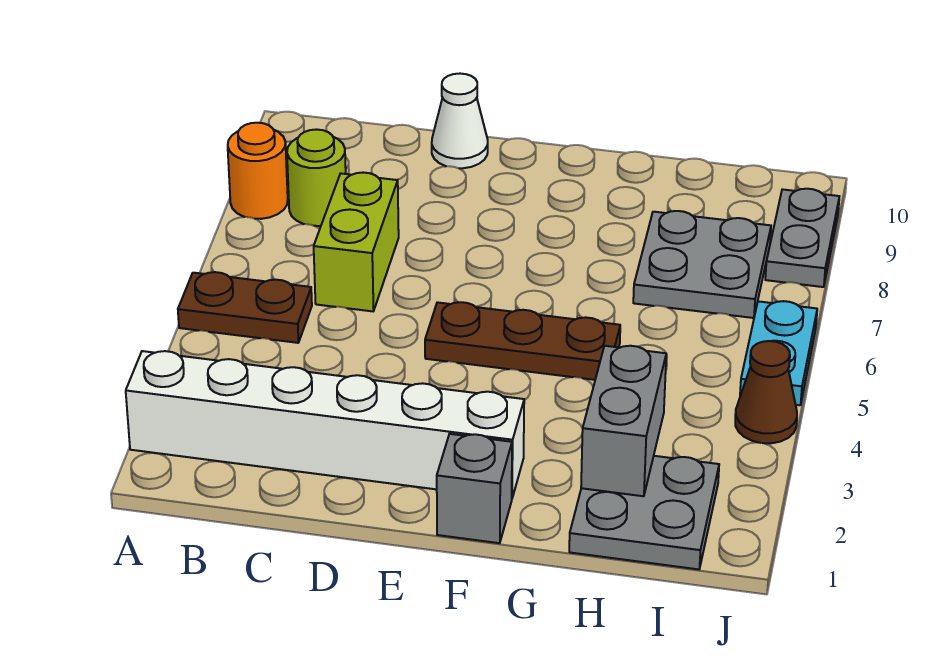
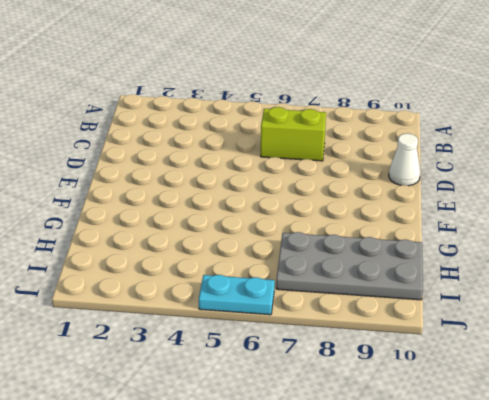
grey 2x4 plate [276,232,423,300] -> grey 2x2 plate [633,211,771,318]
none -> white 1x6 brick [126,351,524,498]
none -> brown 1x2 plate [178,272,312,343]
none -> orange 1x1 round brick [228,123,288,219]

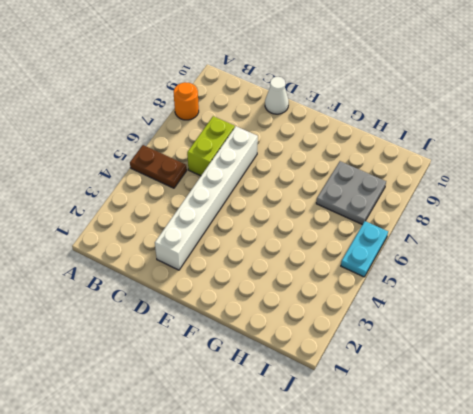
white 1x6 brick [155,126,258,270] -> white 1x6 brick turned to [126,351,524,498]
none -> lime 1x1 round brick [287,130,346,226]
none -> brown 1x3 plate [425,302,620,380]
none -> grey 1x1 brick [437,434,512,543]

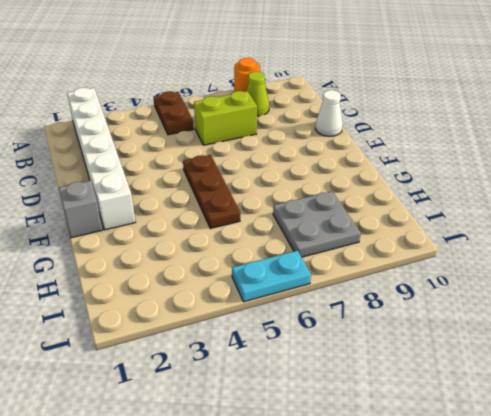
lime 1x1 cone [247,71,269,116] -> lime 1x1 round brick [287,130,346,226]
none -> grey 2x2 plate [569,456,719,569]
none -> brown 1x1 cone [735,341,797,443]
none -> grey 1x2 plate [765,189,839,287]

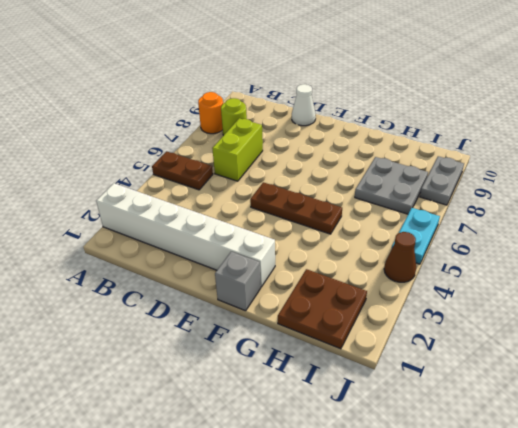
brown 2x2 plate [278,269,367,349] -> grey 2x2 plate [569,456,719,569]
none -> grey 1x2 brick [581,346,666,496]

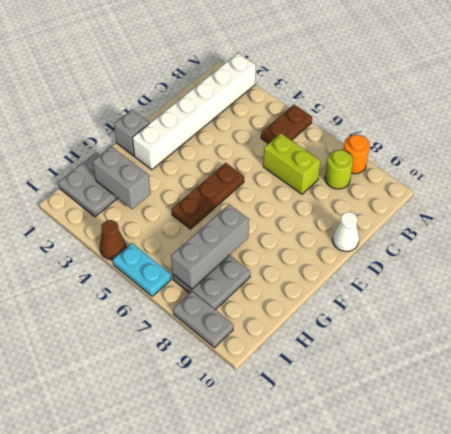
grey 1x3 brick [171,205,249,289] -> none

